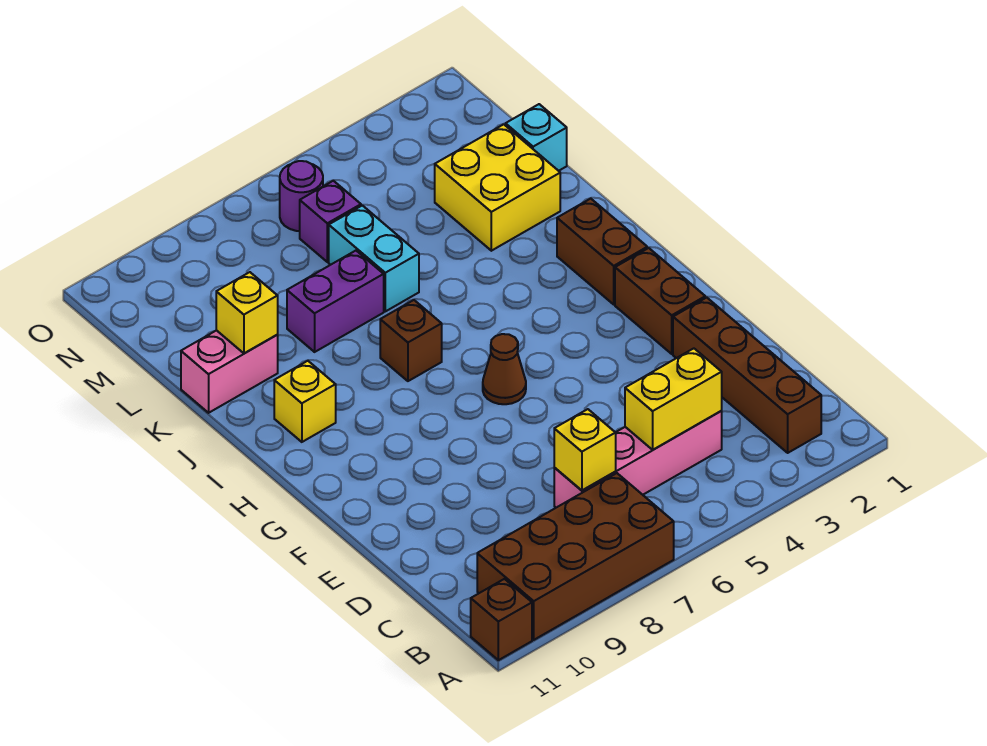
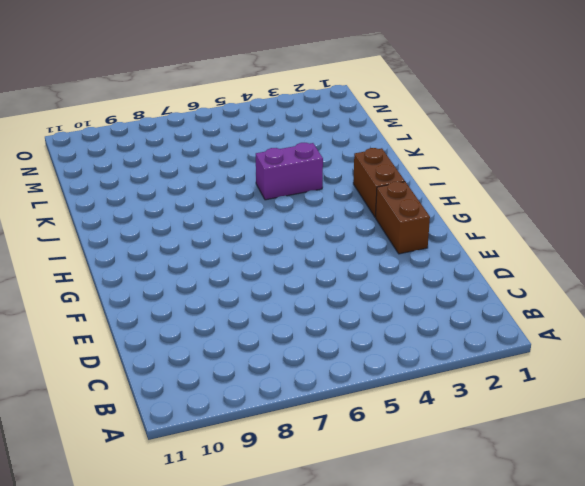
purple 1x2 brick [256,143,323,200] -> purple 1x2 brick moved to [287,251,384,352]
none -> brown 2x4 brick [477,473,674,640]
none -> brown 1x1 brick [471,579,532,660]
none -> brown 1x4 brick [673,297,821,453]

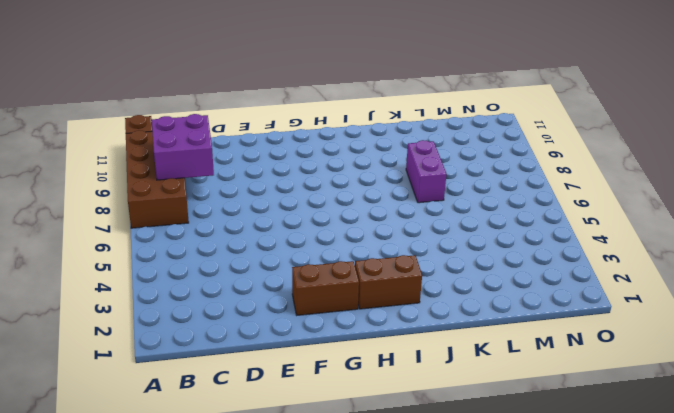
purple 2x2 brick [152,114,214,180] -> none
none -> brown 1x4 brick [673,297,821,453]
none -> pink 1x4 brick [554,411,722,508]
none -> brown 1x1 cone [483,334,526,404]

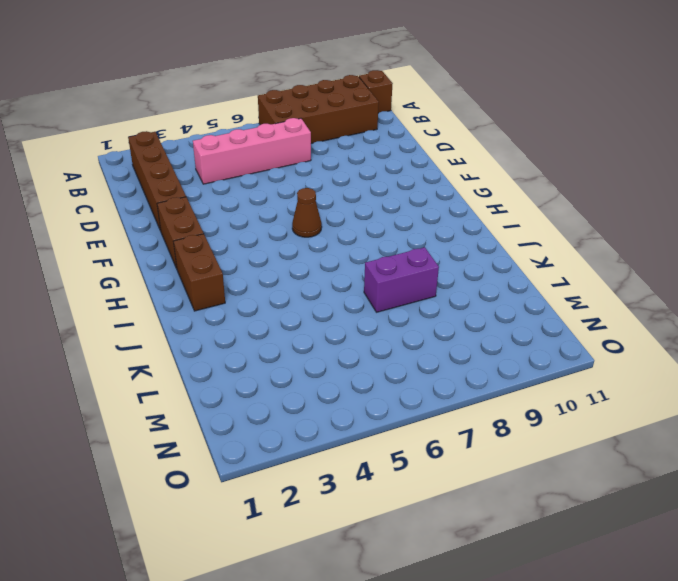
none -> brown 1x1 brick [380,300,442,381]
none -> yellow 1x1 brick [274,361,336,442]
none -> yellow 2x2 brick [435,124,560,251]

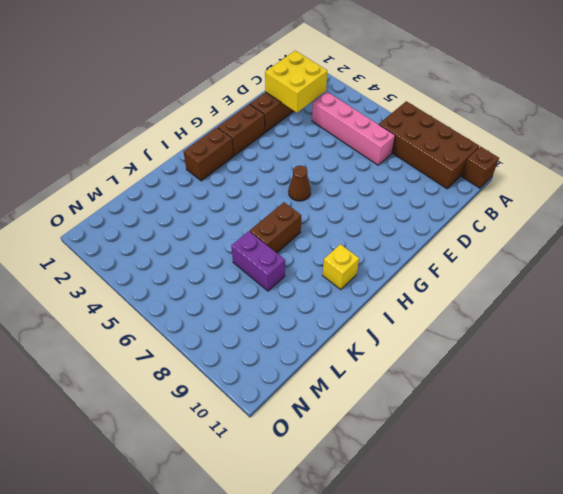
yellow 2x2 brick [265,51,327,113] -> yellow 2x2 brick moved to [435,124,560,251]
brown 1x2 brick [250,202,301,253] -> brown 1x1 brick [380,300,442,381]
none -> cyan 1x2 brick [329,205,419,311]
none -> pink 1x2 brick [181,330,278,413]
none -> cyan 1x1 brick [506,104,567,171]

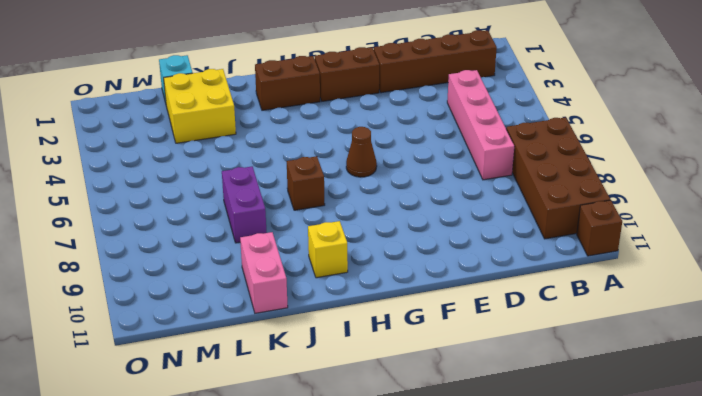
none -> cyan 1x2 brick [329,205,419,311]
none -> purple 1x1 brick [300,181,361,262]
none -> purple 1x1 round brick [280,161,323,231]

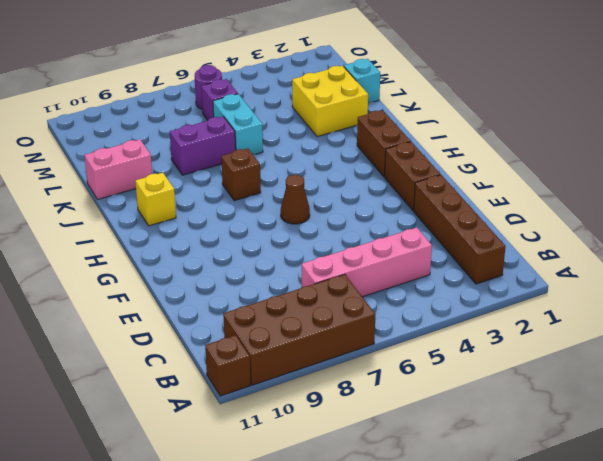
none -> yellow 1x2 brick [625,348,722,450]
none -> yellow 1x1 brick [554,409,616,490]
none -> yellow 1x1 brick [216,272,278,353]

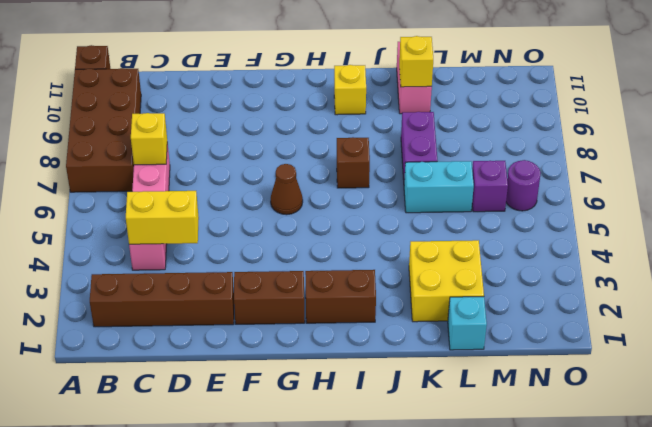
yellow 1x2 brick [126,191,199,244] -> yellow 1x2 brick turned to [625,348,722,450]

